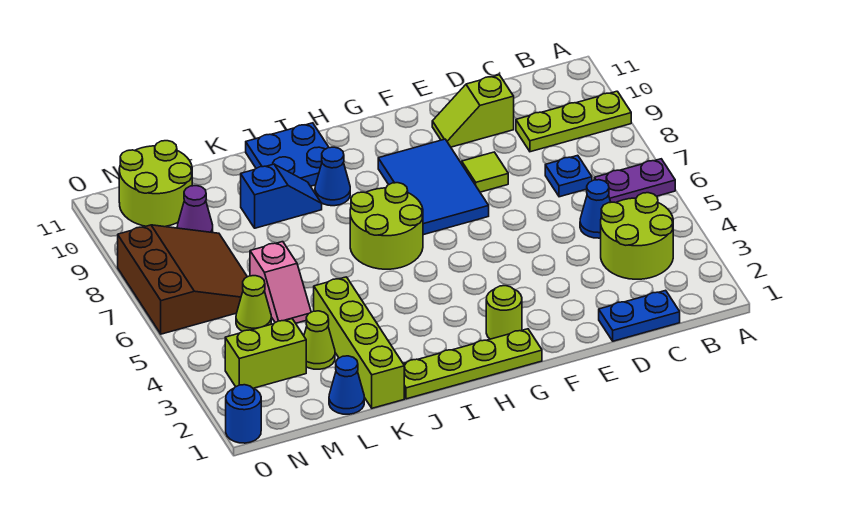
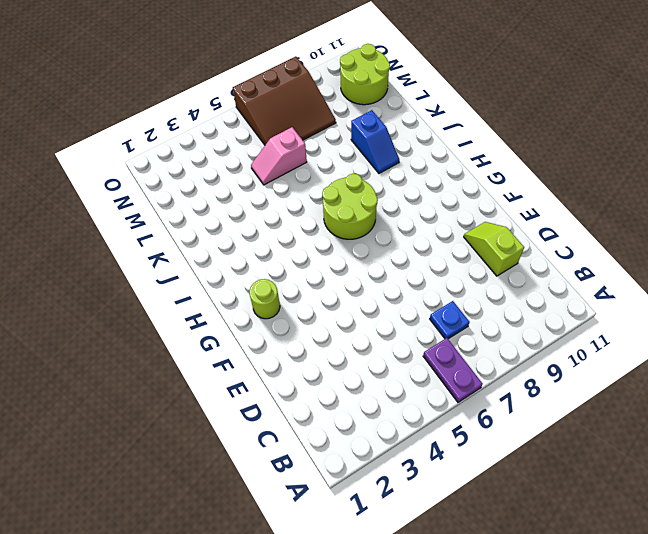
none -> lime 1x3 plate [516,91,631,152]
none -> lime 2x2 round brick [601,193,673,279]
none -> blue 1x2 plate [599,290,680,341]

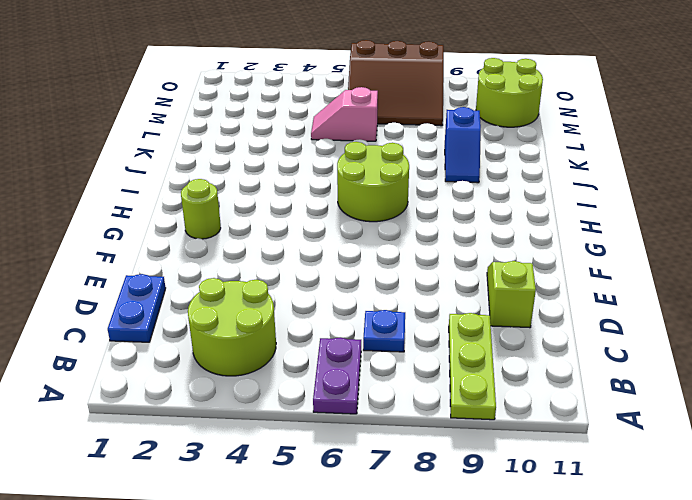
none -> blue 1x1 cone [580,180,611,238]
none -> lime 1x1 tile [462,152,508,192]
none -> blue 2x3 tile [378,139,489,235]

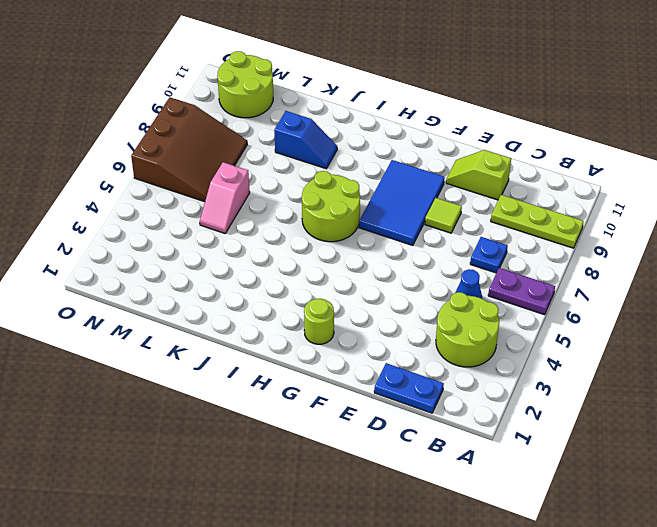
none -> lime 1x4 plate [403,329,542,399]
none -> blue 1x1 cone [315,147,350,206]
none -> blue 2x2 plate [246,123,329,186]

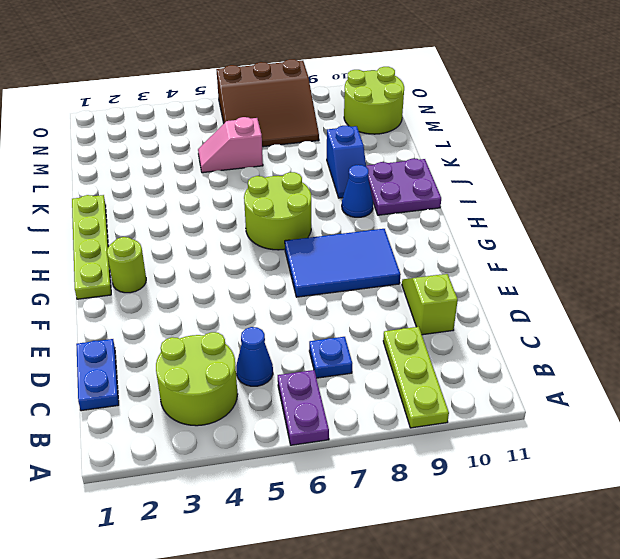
purple 2x2 plate [366,159,441,215] -> blue 2x2 plate [246,123,329,186]
none -> lime 1x1 tile [462,152,508,192]
none -> lime 1x4 brick [314,277,404,408]
none -> blue 1x1 cone [329,356,364,414]

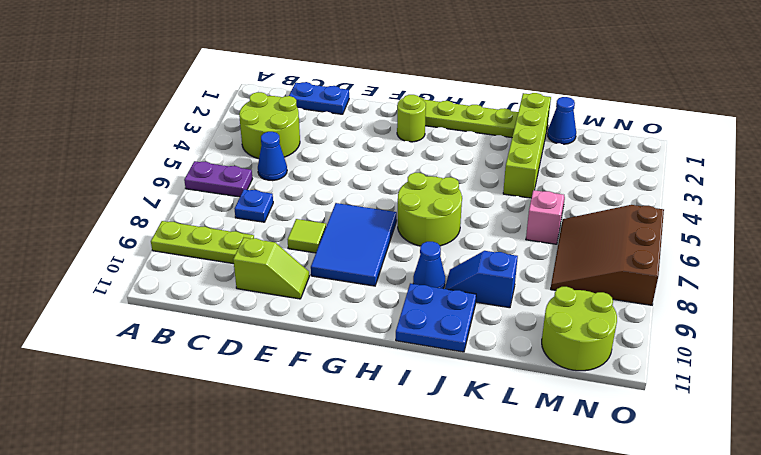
none -> lime 1x1 cone [304,311,335,369]
none -> lime 1x2 brick [225,319,306,388]
none -> lime 1x1 cone [236,276,271,331]

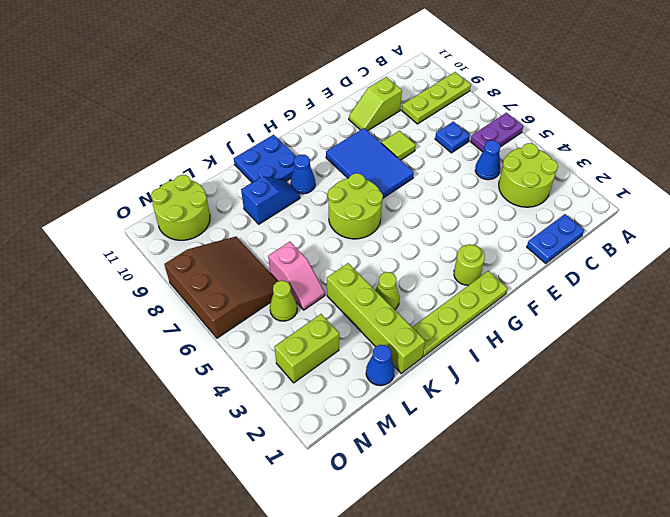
lime 1x1 cone [375,272,400,310] -> lime 1x1 cone moved to [304,311,335,369]
none -> purple 1x1 cone [177,186,213,233]
none -> blue 1x1 round brick [226,385,261,443]

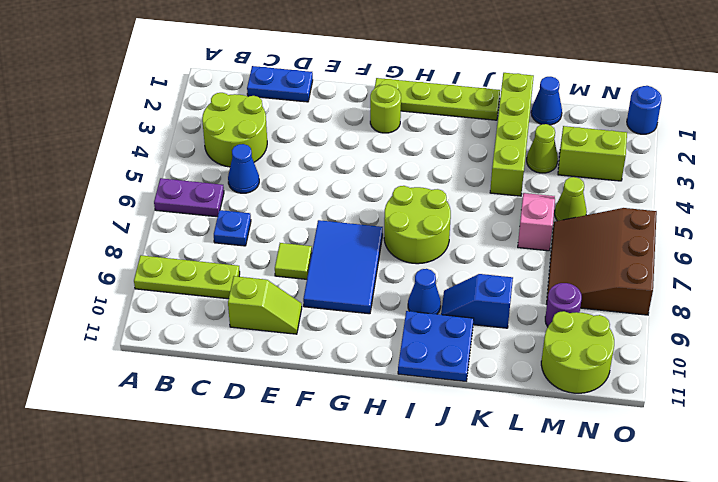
purple 1x1 round brick [545,283,582,327] -> purple 1x1 cone [177,186,213,233]

